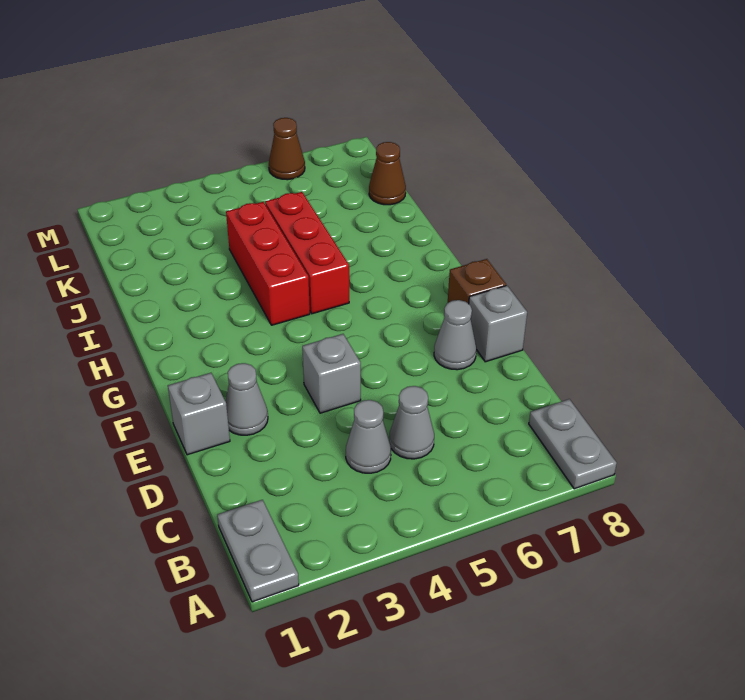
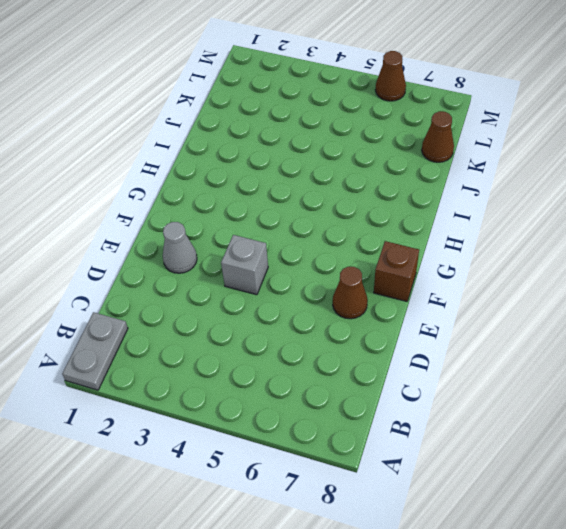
brown 1x1 cone [333,267,368,319] -> grey 1x1 cone [434,300,476,370]
none -> grey 1x2 plate [529,399,617,489]
none -> grey 1x1 cone [346,400,391,473]
none -> grey 1x1 cone [389,386,434,459]

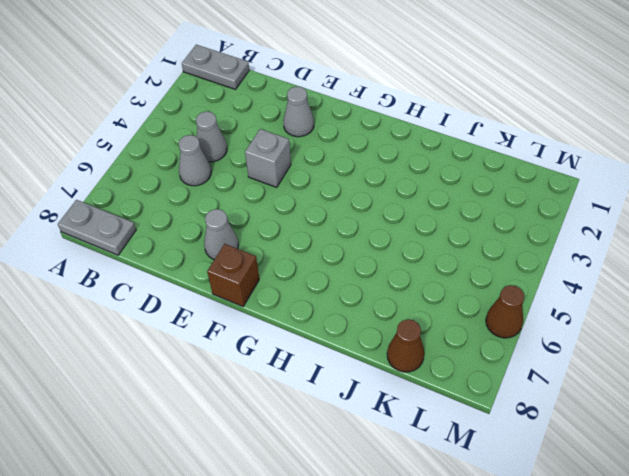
none -> grey 1x1 brick [168,373,230,455]
none -> grey 1x1 brick [469,286,527,362]
none -> red 1x3 brick [226,202,310,325]

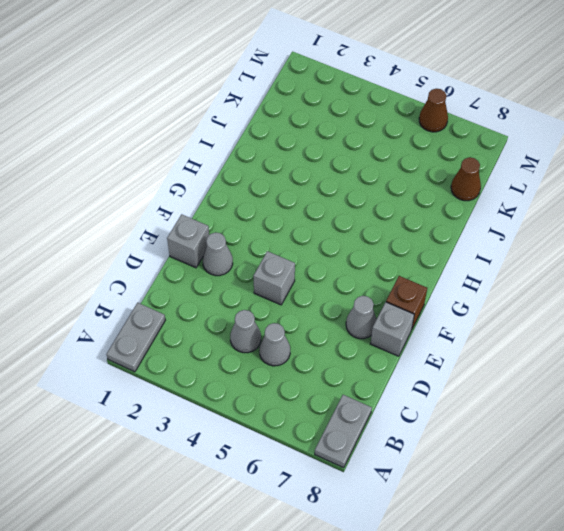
none -> red 1x3 brick [226,202,310,325]
none -> red 1x3 brick [265,192,349,314]

